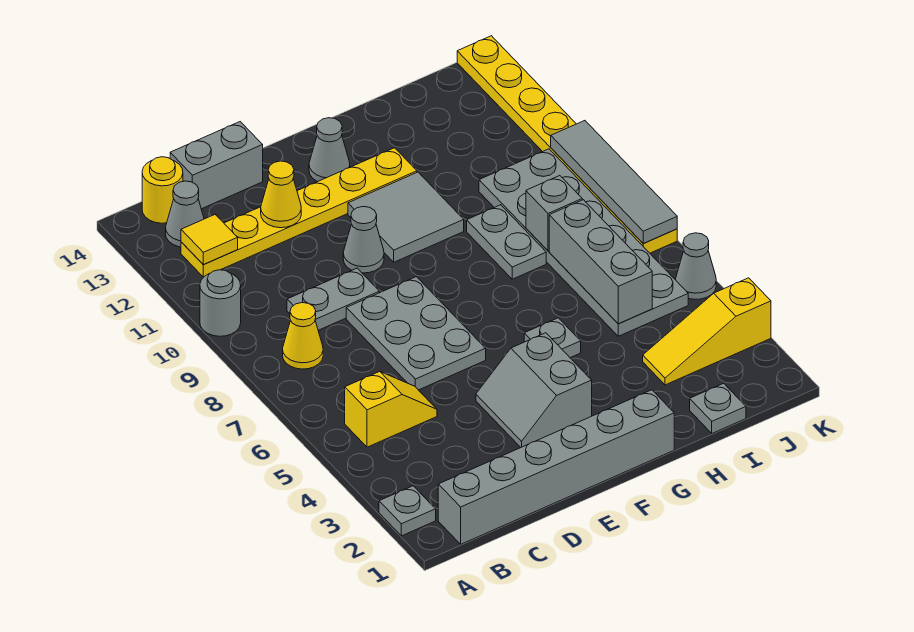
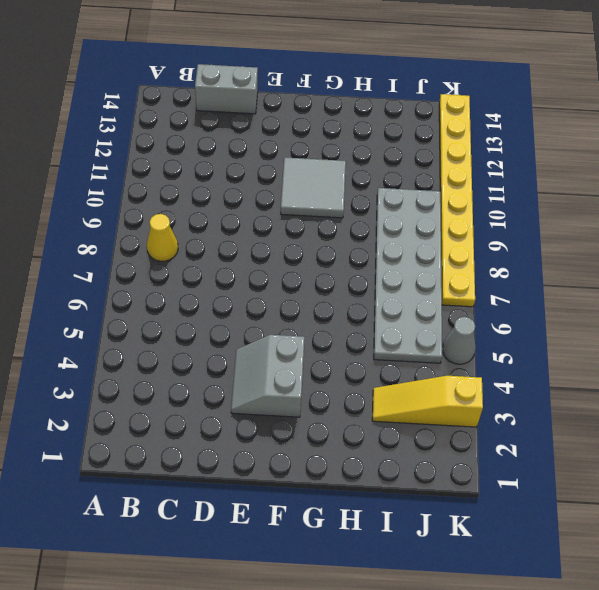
none -> grey 1x1 plate [379,486,436,536]
none -> grey 1x1 round brick [200,270,241,336]
none -> grey 1x6 brick [438,390,674,544]

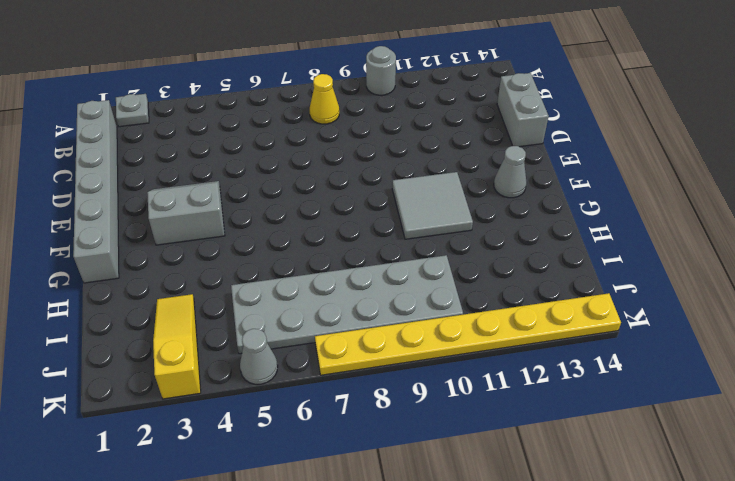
none -> yellow 1x2 slope [345,372,437,447]
none -> yellow 1x6 plate [181,148,417,277]
none -> grey 1x1 cone [166,181,204,247]

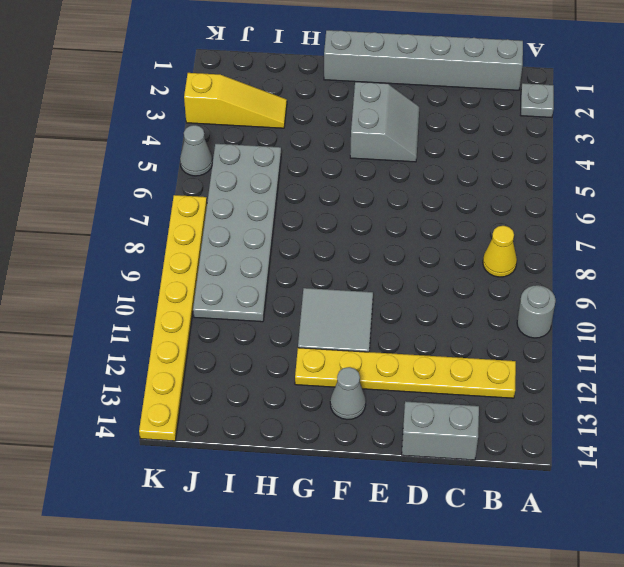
none -> yellow 1x2 slope [345,372,437,447]
none -> grey 1x1 cone [166,181,204,247]
none -> yellow 1x1 round brick [142,157,183,223]

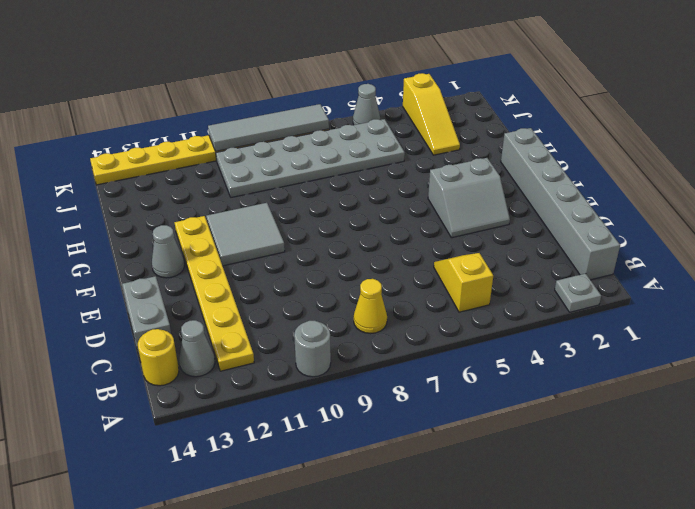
none -> grey 1x2 plate [287,268,379,330]
none -> grey 2x3 plate [346,277,486,390]
none -> grey 1x1 cone [343,207,384,273]

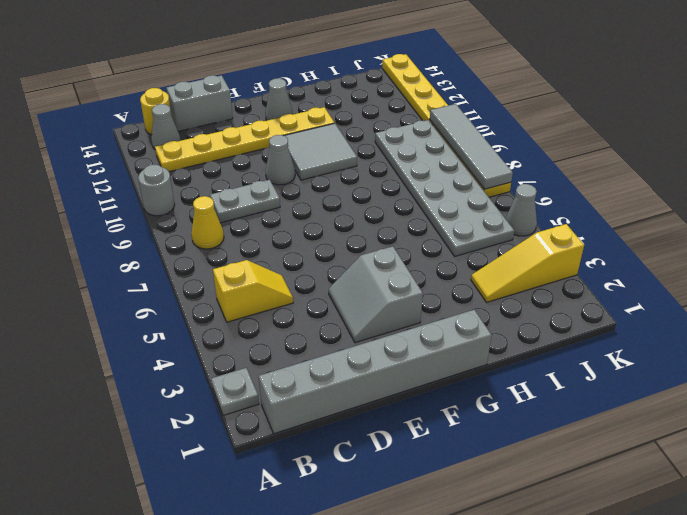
none -> grey 2x3 plate [346,277,486,390]
none -> grey 1x1 plate [524,318,581,358]
none -> grey 1x2 plate [467,205,546,279]

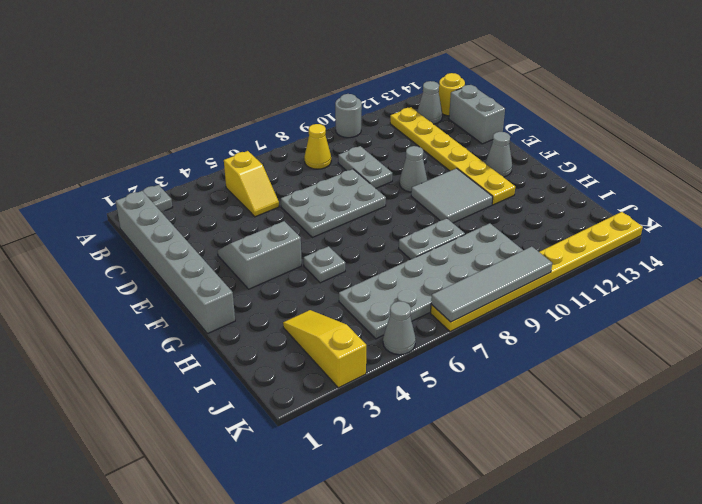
none -> grey 1x1 plate [690,383,746,433]
none -> yellow 1x1 tile [181,215,238,264]
none -> yellow 1x1 cone [261,161,301,228]

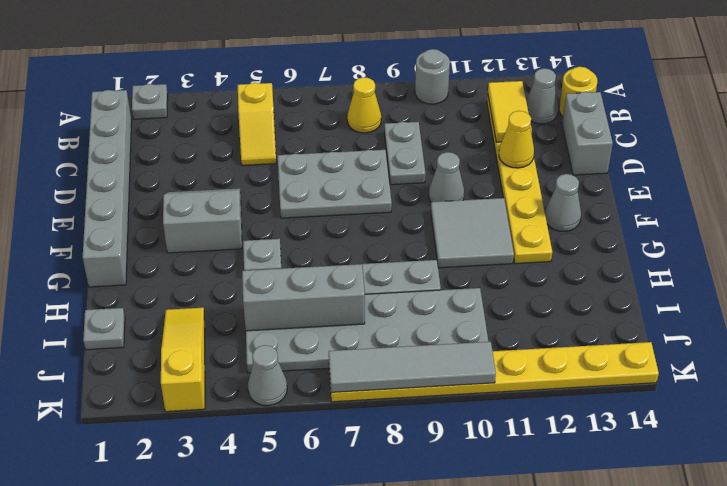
yellow 1x2 tile [488,81,532,142] -> yellow 1x1 tile [181,215,238,264]
none -> grey 1x1 brick [526,176,582,251]

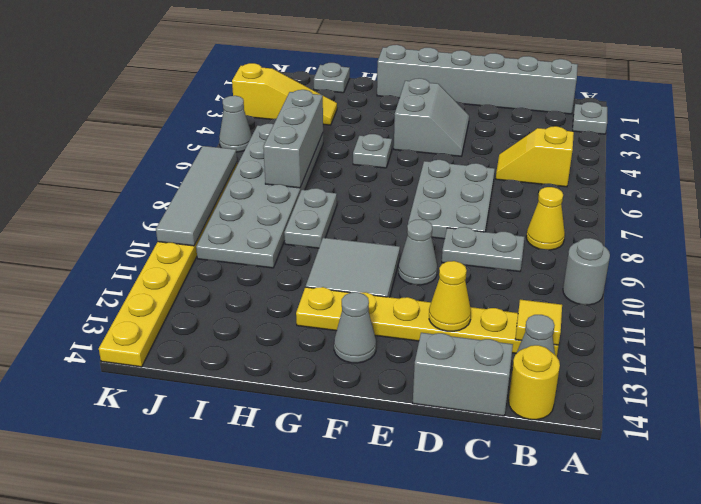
none -> grey 1x1 brick [526,176,582,251]

